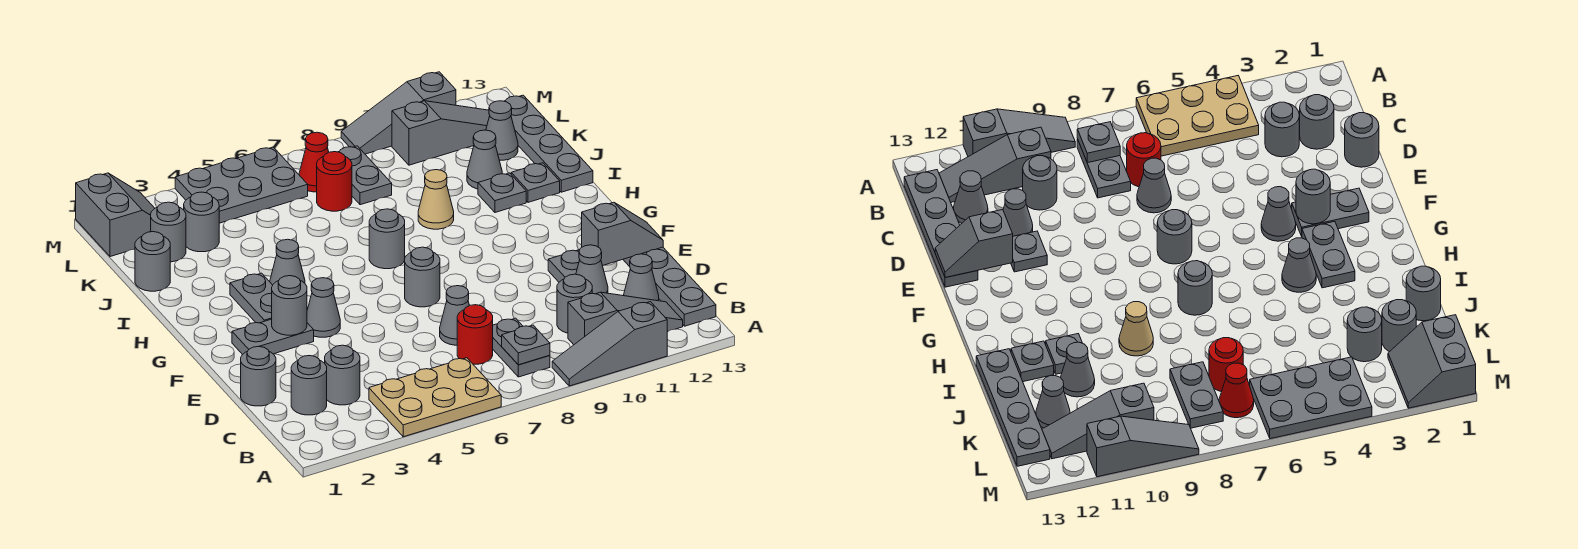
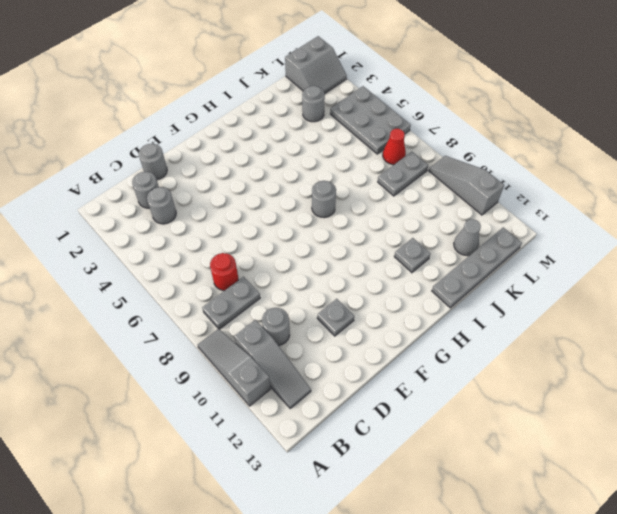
none -> tan 2x3 plate [369,358,501,437]
none -> grey 1x4 plate [623,247,716,326]
none -> grey 1x1 cone [623,254,659,301]
none -> grey 1x1 cone [440,286,469,345]

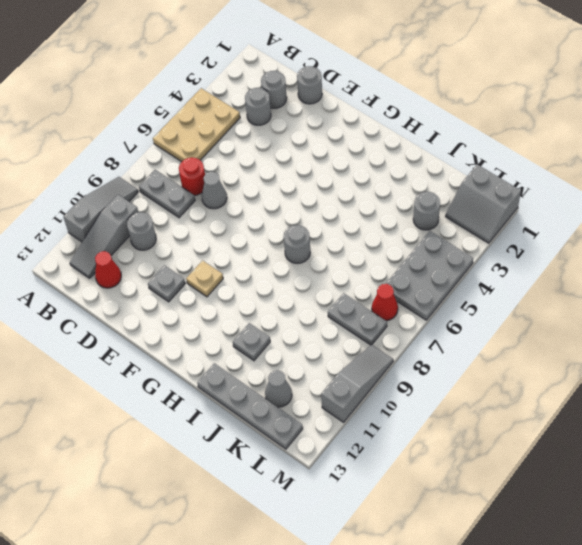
red 1x1 cone [95,251,121,288] -> grey 1x1 cone [623,254,659,301]
tan 1x1 plate [186,260,223,297] -> none
none -> grey 1x4 plate [623,247,716,326]
none -> grey 1x1 cone [576,245,608,294]
none -> grey 1x2 plate [232,319,314,355]
none -> grey 1x1 cone [307,278,340,337]

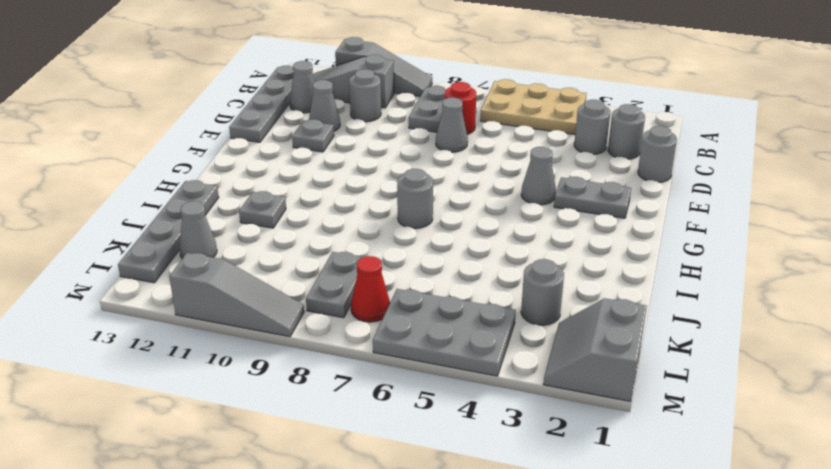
none -> grey 1x1 round brick [405,247,440,307]
none -> grey 1x2 plate [230,273,273,323]
none -> grey 1x1 cone [270,239,305,285]
none -> tan 1x1 cone [418,170,454,229]

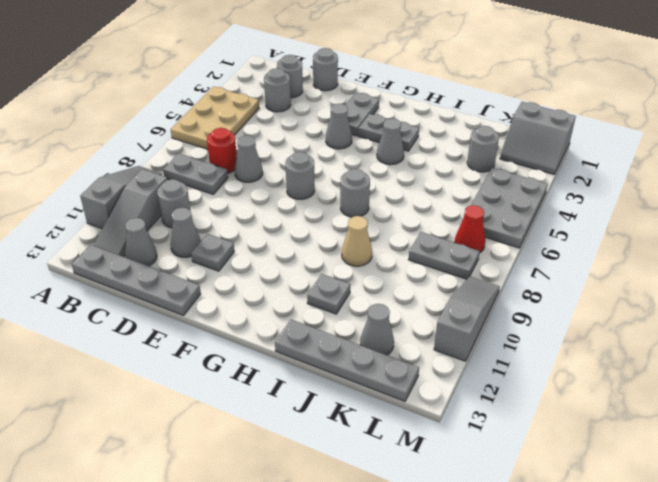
none -> grey 1x1 plate [511,163,560,202]
none -> grey 1x1 round brick [135,232,170,291]
none -> grey 1x1 cone [467,130,502,189]
none -> grey 1x1 round brick [151,202,186,262]

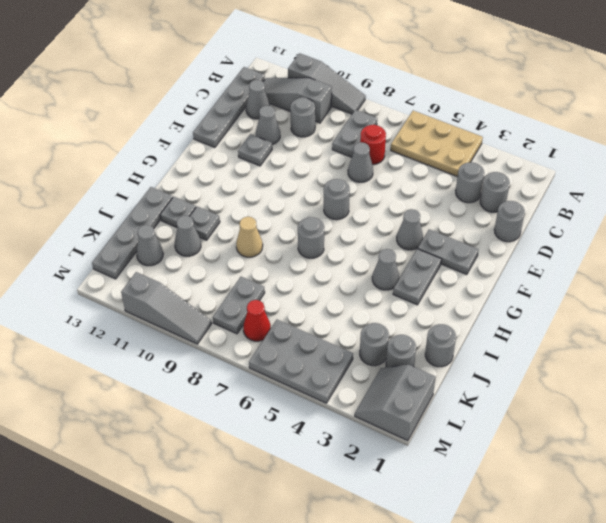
none -> red 1x1 round brick [317,152,352,211]
none -> grey 1x3 slope [392,101,490,165]
none -> grey 1x1 plate [502,325,550,365]
none -> grey 1x2 slope [582,202,663,266]

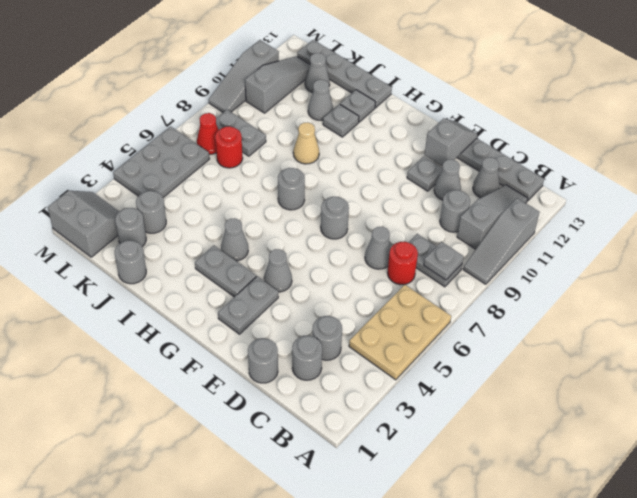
none -> grey 1x1 round brick [272,276,307,335]

